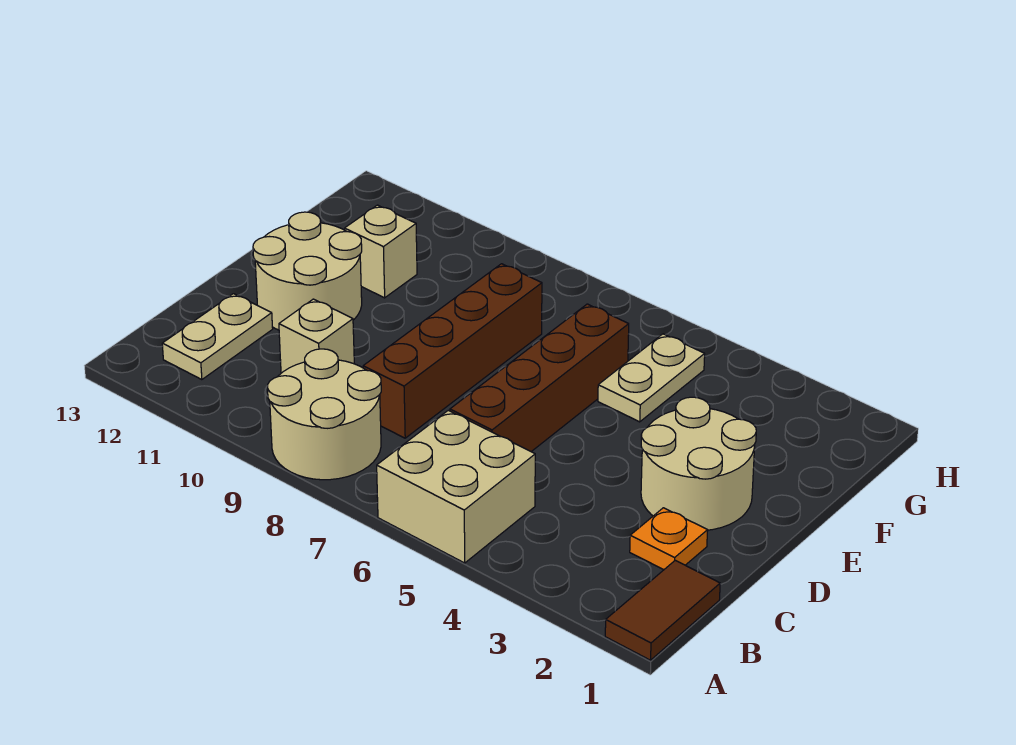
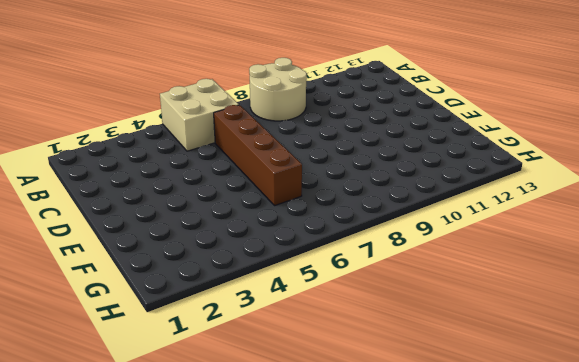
none -> brown 1x2 tile [605,560,720,660]
none -> tan 1x2 plate [162,294,273,380]
none -> orange 1x1 plate [630,508,708,570]

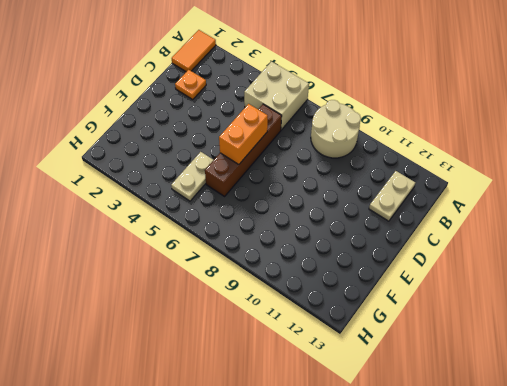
orange 1x2 tile [172,30,216,72] -> brown 1x2 tile [605,560,720,660]
orange 1x2 brick [219,104,268,164] -> none
none -> brown 1x4 brick [363,264,542,438]
none -> tan 1x1 brick [279,299,354,373]
none -> tan 2x2 round brick [641,397,756,530]

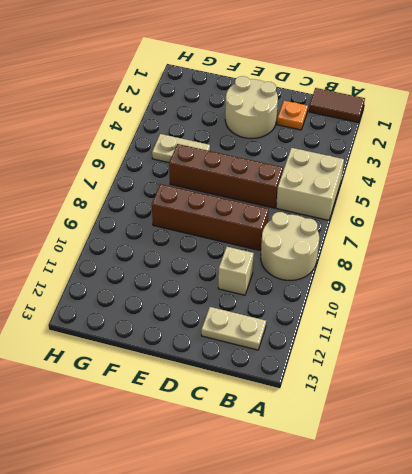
none -> tan 2x2 round brick [253,212,362,330]
none -> tan 1x1 brick [345,205,417,298]

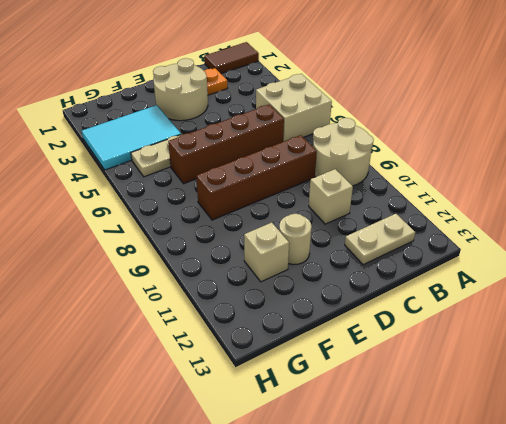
tan 1x1 round brick [279,214,312,265] -> tan 2x2 round brick [253,212,362,330]
cyan 2x3 tile [82,105,181,170] -> none

